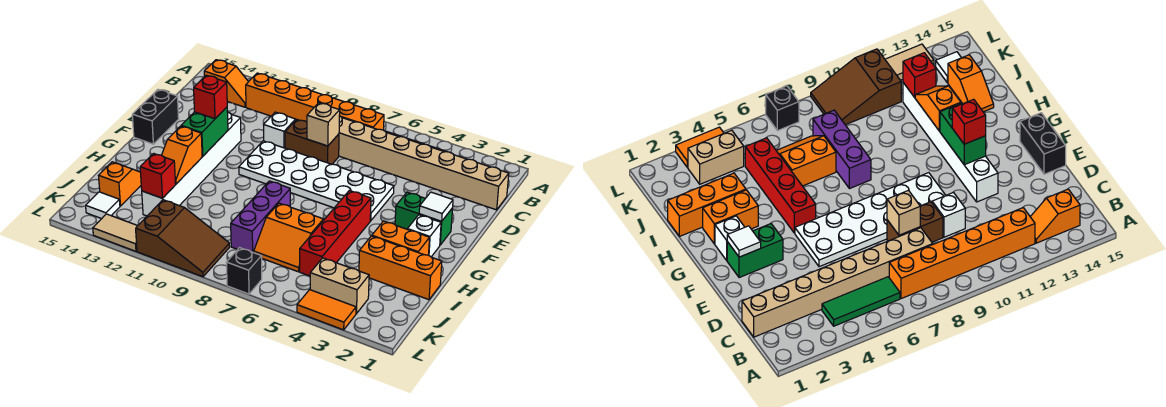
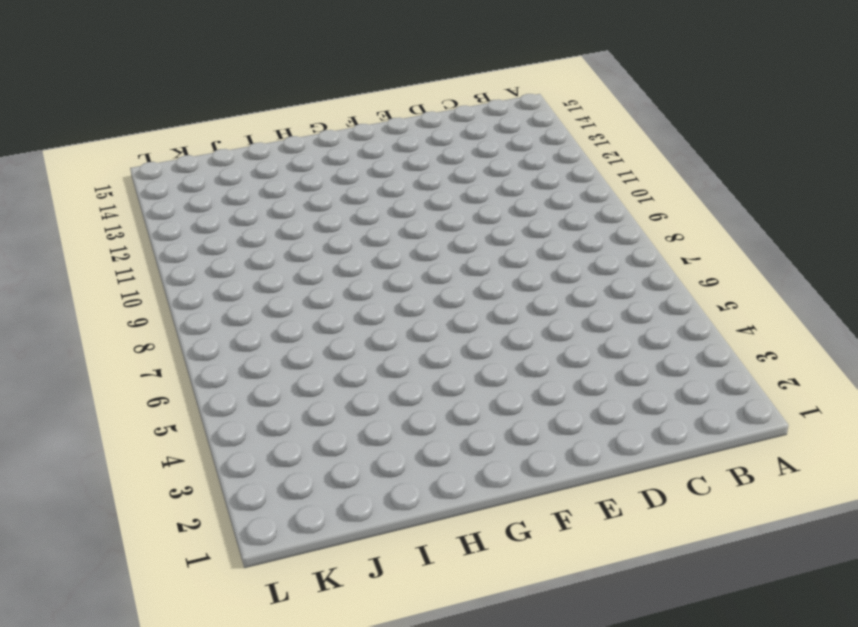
none -> green 1x3 tile [822,277,900,326]
none -> orange 1x6 brick [246,73,384,130]
none -> orange 1x2 slope [204,60,248,107]

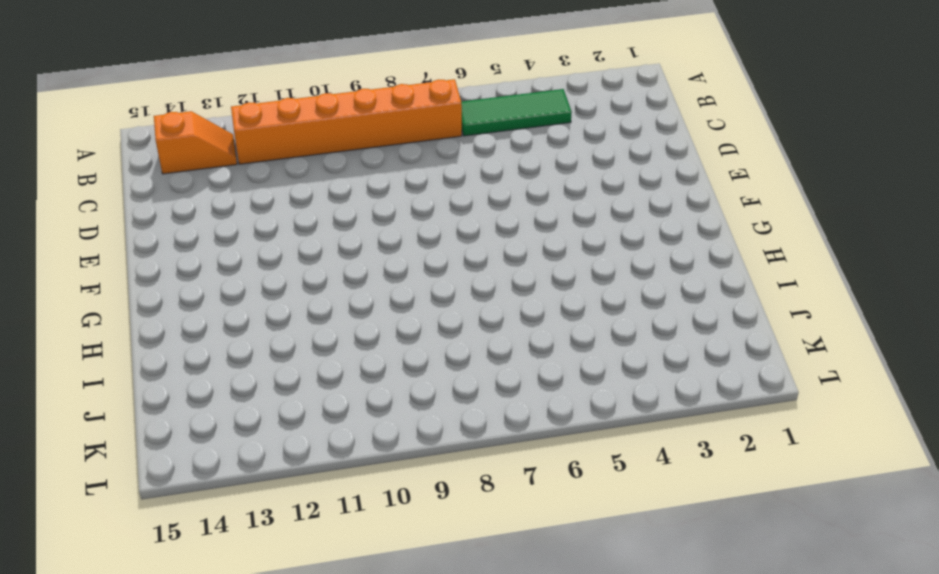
none -> tan 1x8 brick [339,116,509,210]
none -> brown 1x2 brick [285,120,339,164]
none -> white 1x1 brick [264,112,296,148]

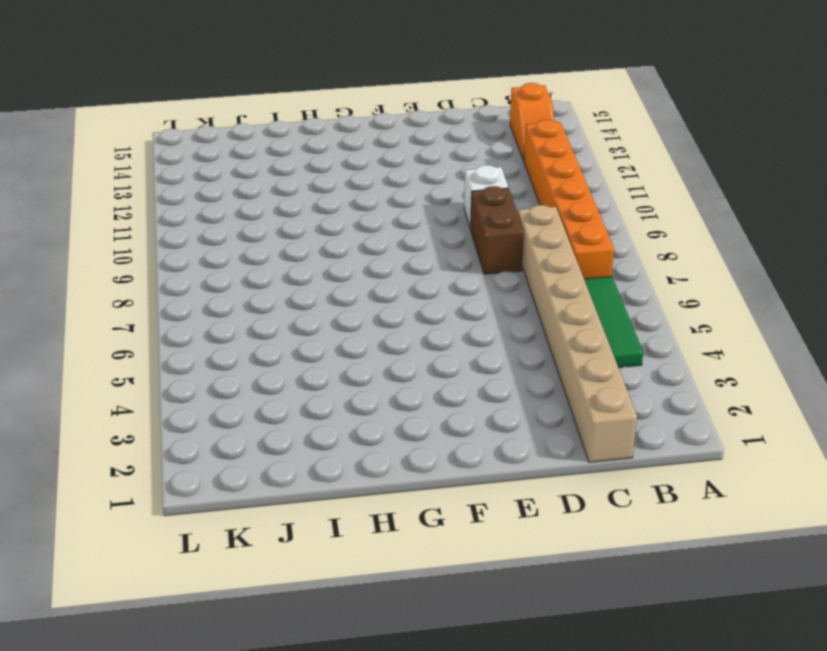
none -> white 2x6 plate [239,141,394,221]
none -> white 1x6 brick [142,112,241,216]
none -> black 1x2 brick [132,90,179,144]

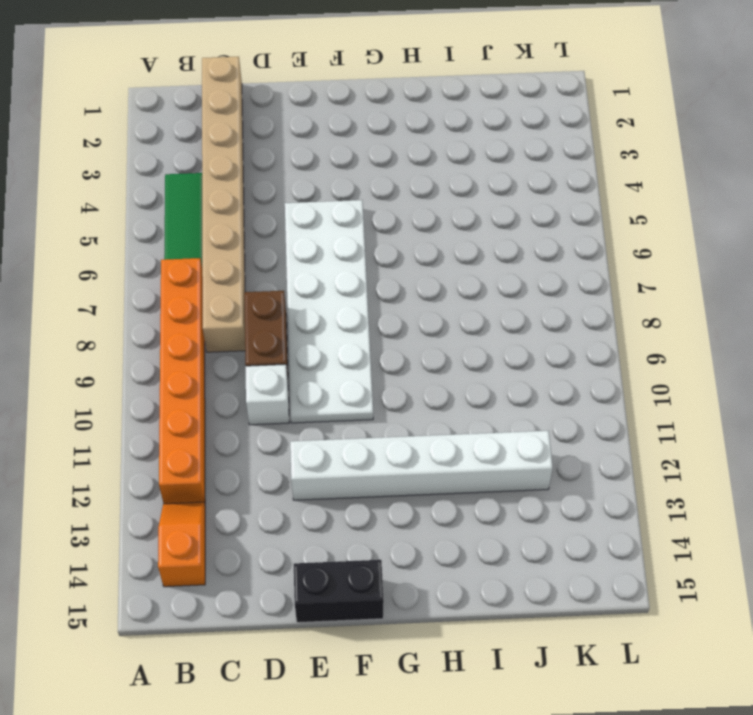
none -> green 1x2 brick [395,192,453,245]
none -> white 1x1 brick [407,215,441,257]
none -> red 1x4 brick [300,191,371,276]

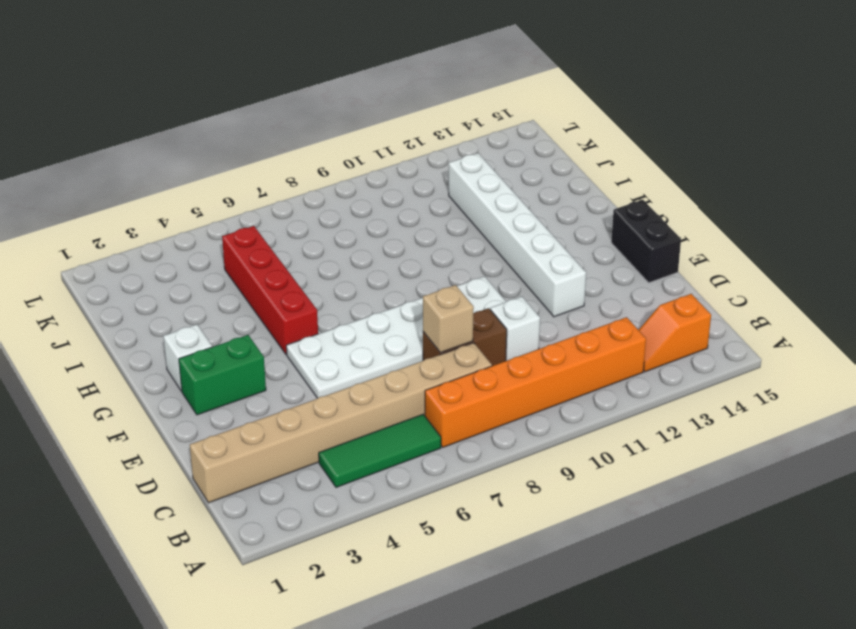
none -> orange 1x2 brick [372,221,429,255]
none -> purple 1x3 brick [231,181,290,253]
none -> orange 1x3 brick [359,236,442,300]

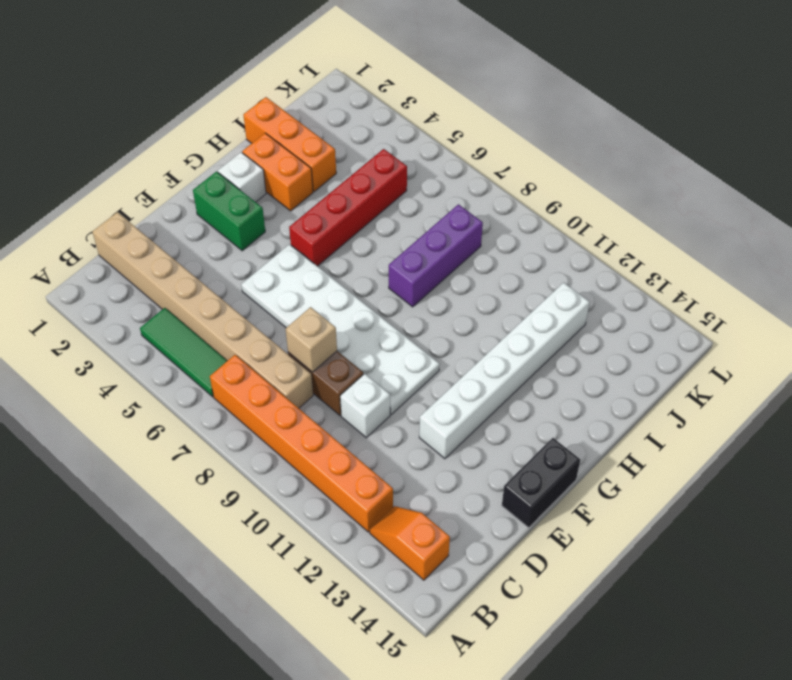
none -> orange 2x2 slope [254,203,324,272]
none -> orange 1x2 slope [99,162,141,206]
none -> tan 1x2 brick [310,258,369,314]

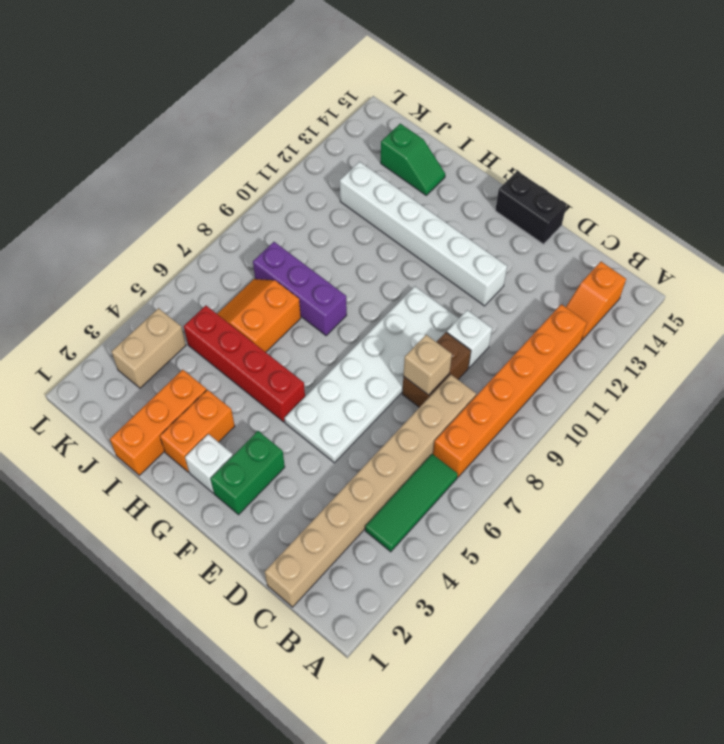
green 1x2 slope [381,124,445,195] -> orange 1x2 slope [99,162,141,206]
none -> brown 2x3 slope [136,200,230,277]
none -> white 1x1 tile [86,192,120,219]
none -> orange 1x2 tile [297,290,356,330]

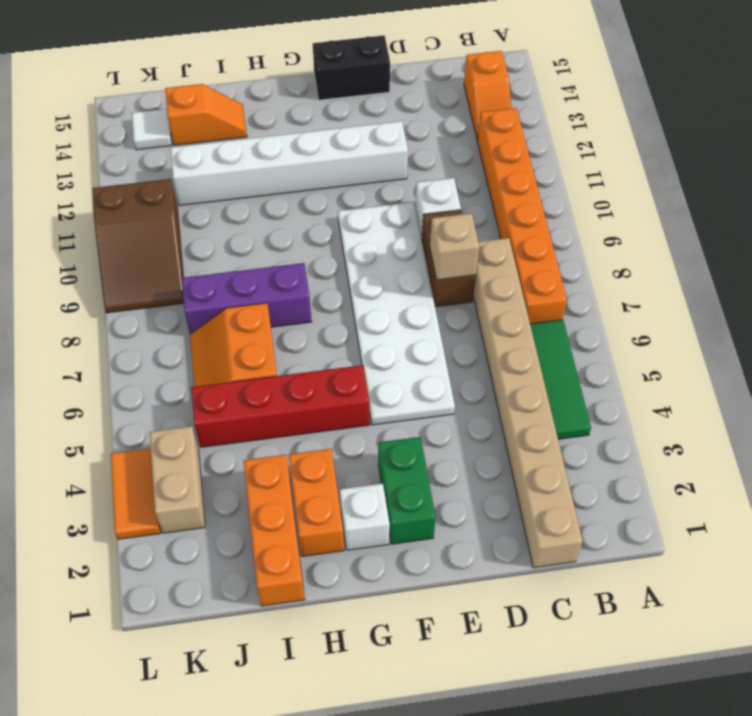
none -> black 1x1 brick [226,248,262,294]
none -> tan 1x2 tile [93,214,137,251]
none -> white 1x1 tile [419,192,453,221]

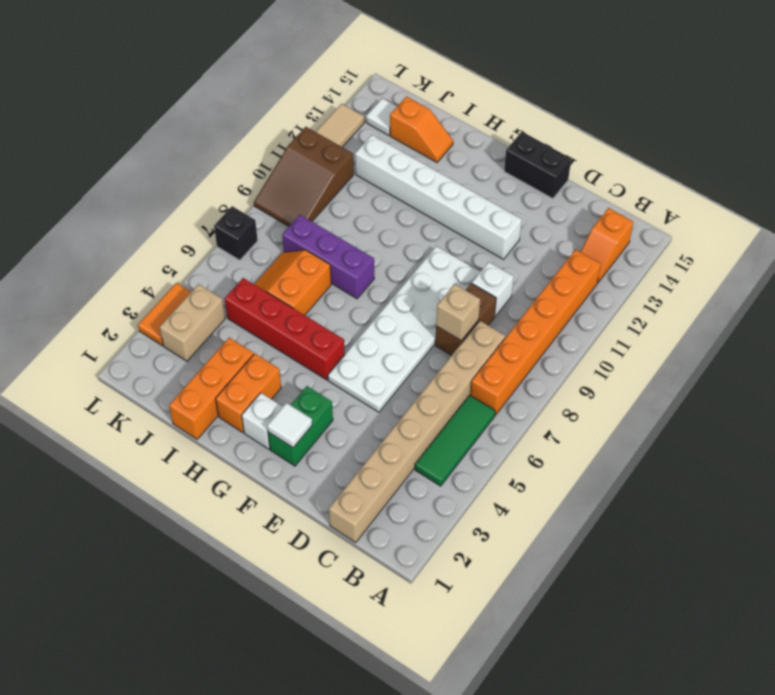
none -> green 1x2 brick [181,107,228,156]
none -> orange 1x2 slope [162,126,202,184]
none -> red 1x1 brick [140,153,176,198]

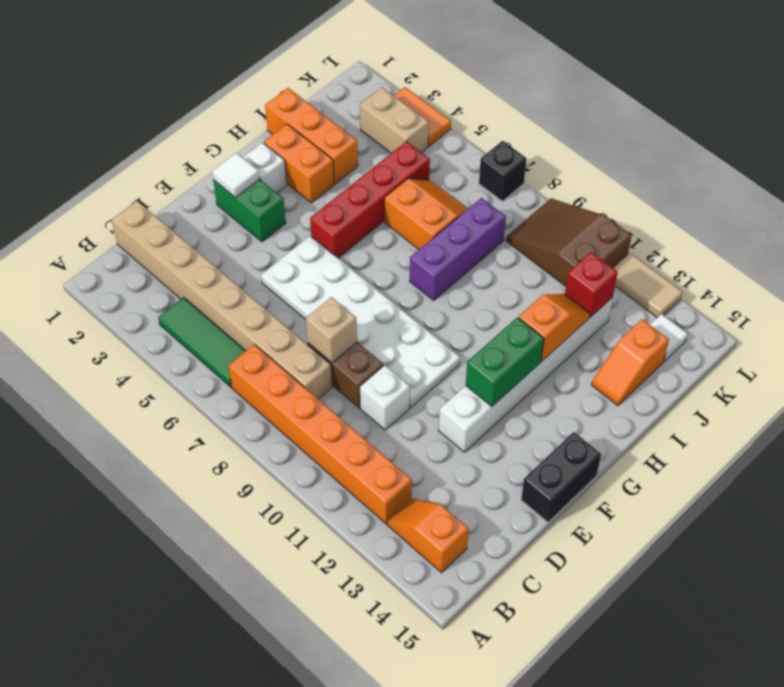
none -> red 1x1 brick [194,75,227,119]

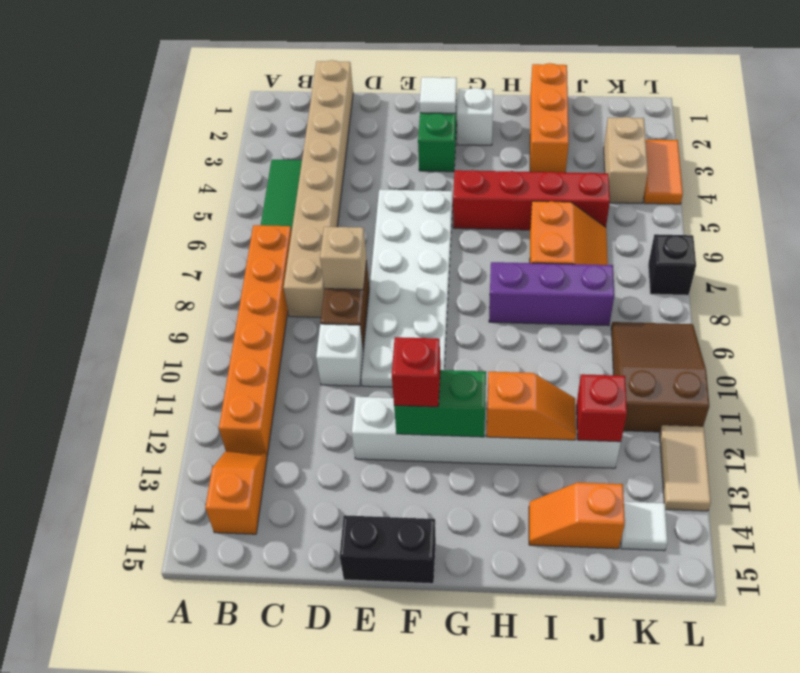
none -> orange 1x2 brick [372,221,429,255]

